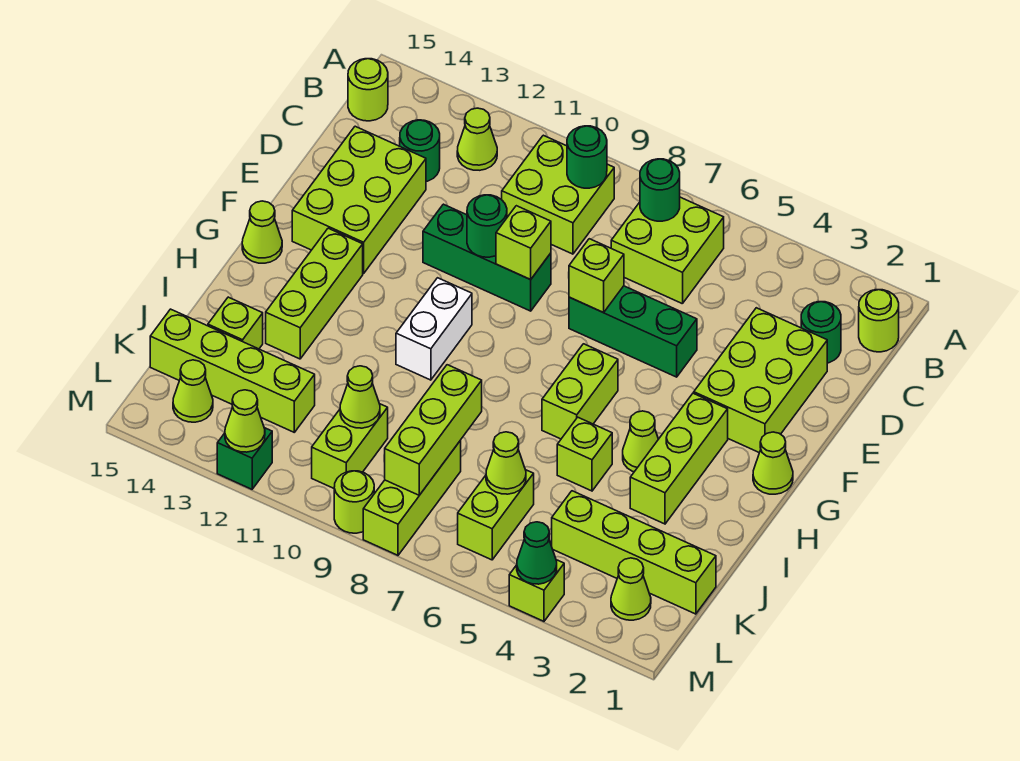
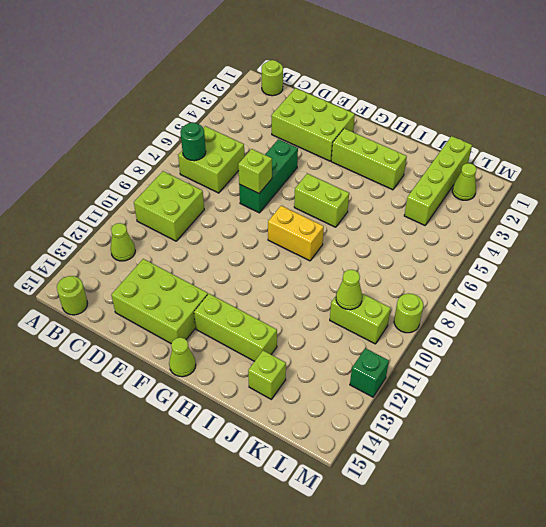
yellow 1x2 brick [268,206,324,261] -> none
none -> green 1x1 round brick [801,302,841,363]
none -> green 1x1 round brick [400,120,440,182]
none -> green 1x3 brick [423,204,551,311]
none -> lime 1x1 cone [753,432,793,494]

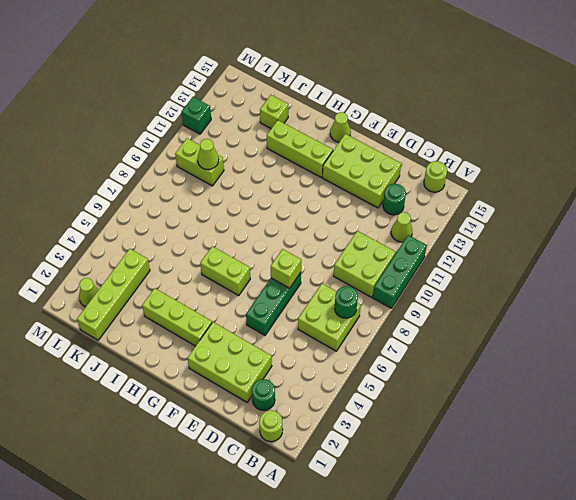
green 1x3 brick [373,235,427,308] -> green 1x3 brick moved to [423,204,551,311]
none -> lime 1x1 cone [753,432,793,494]
none -> white 1x2 brick [396,278,472,380]
none -> lime 1x1 cone [623,411,658,472]
none -> lime 1x1 brick [557,417,612,491]

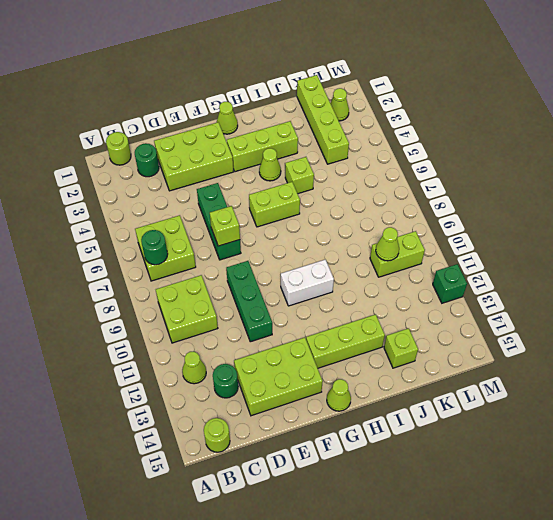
none -> lime 1x2 brick [458,470,534,560]
none -> lime 1x3 brick [363,441,461,555]
none -> lime 1x4 brick [150,309,315,432]
none -> lime 1x1 cone [173,360,213,422]

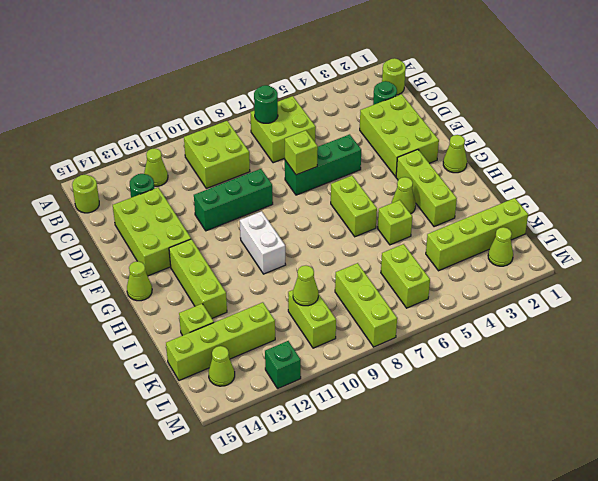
none -> lime 1x1 brick [509,560,564,621]
none -> lime 1x1 round brick [334,471,374,533]
none -> green 1x1 round brick [567,126,607,188]
none -> lime 1x1 brick [496,206,551,280]

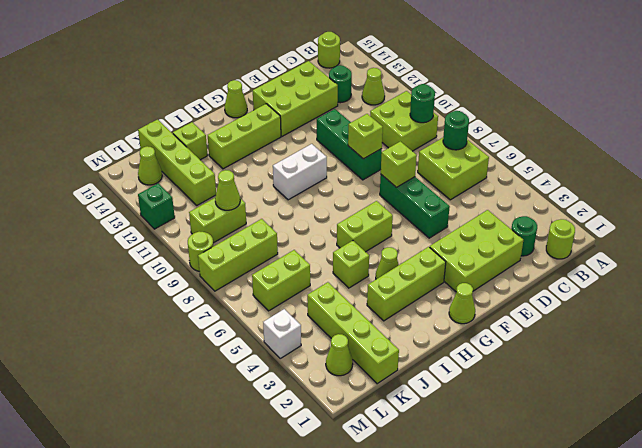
white 1x1 brick [263,309,301,358] -> lime 1x1 brick [509,560,564,621]
none -> green 1x1 round brick [467,195,507,257]
none -> lime 1x3 brick [385,365,482,495]
none -> lime 1x1 cone [486,432,526,494]
none -> green 1x1 cone [517,522,557,584]

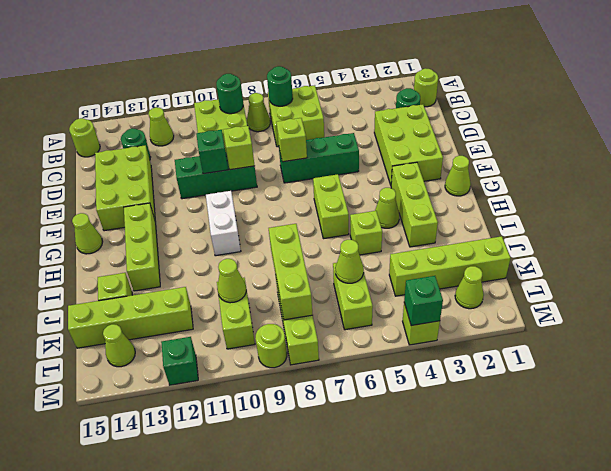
lime 1x1 cone [247,93,270,132] -> lime 1x1 cone moved to [225,390,265,452]
green 1x1 brick [196,130,228,174] -> green 1x1 round brick [467,195,507,257]
green 1x1 brick [404,276,443,326] -> green 1x1 cone [517,522,557,584]

